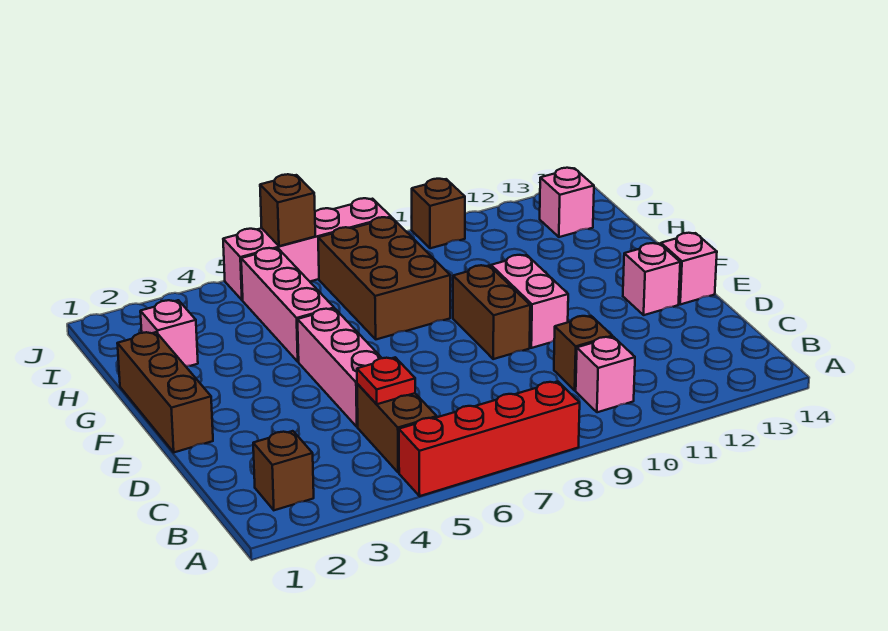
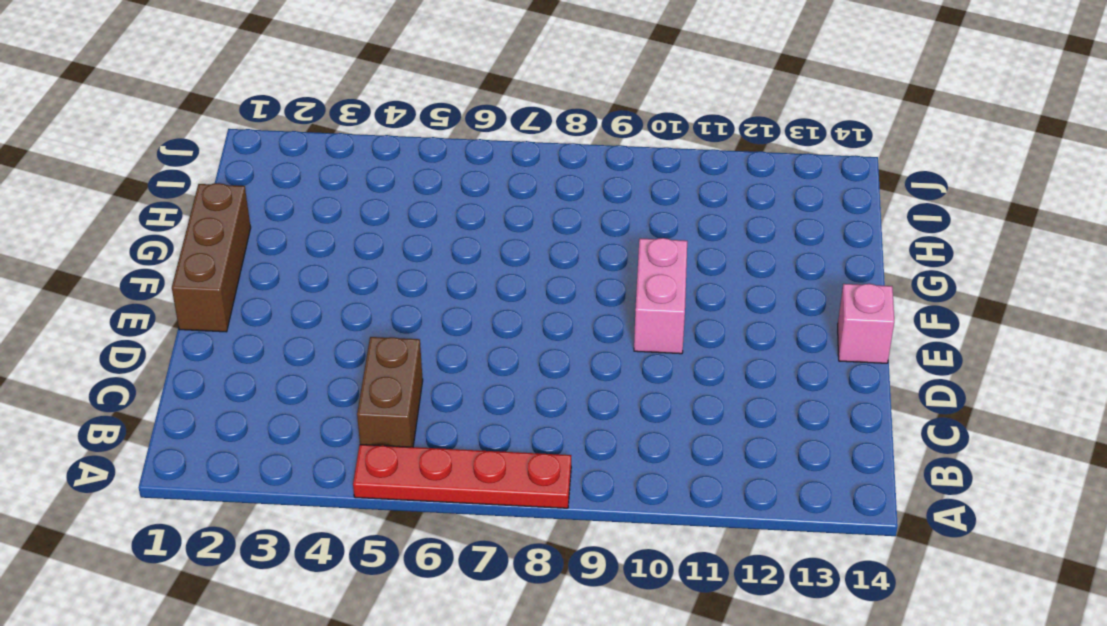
red 1x4 plate [353,445,571,508] -> red 1x4 brick [399,381,580,496]
none -> brown 1x1 brick [253,431,314,510]
none -> pink 1x1 brick [576,337,635,412]
none -> brown 1x1 brick [554,316,612,390]

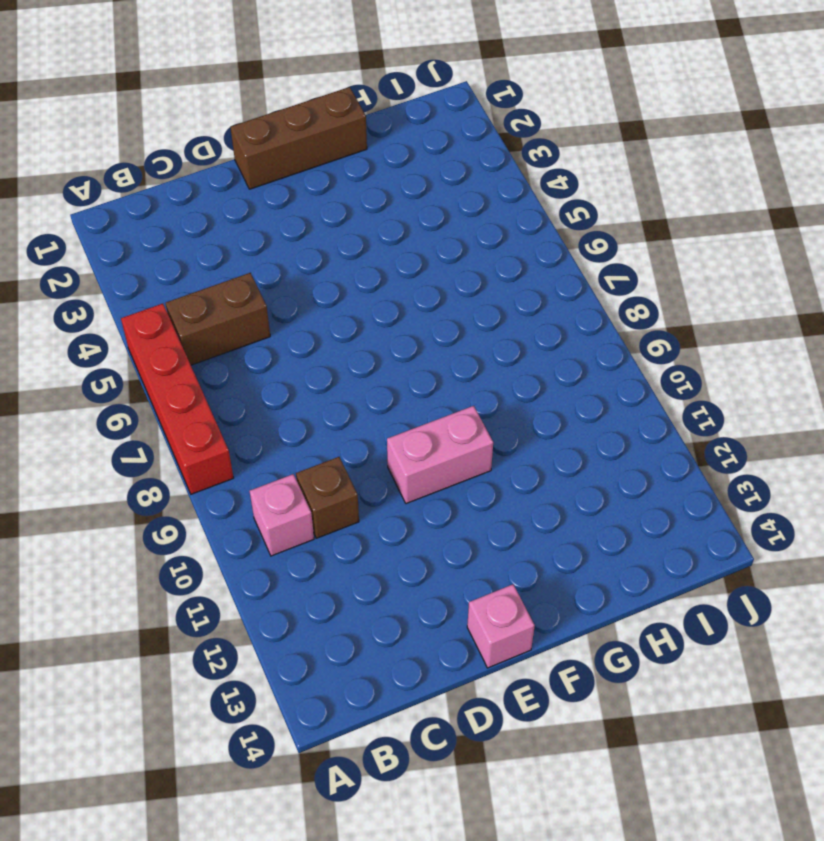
none -> brown 1x1 brick [253,431,314,510]
none -> pink 1x3 brick [297,309,381,427]
none -> brown 1x2 brick [453,265,530,359]

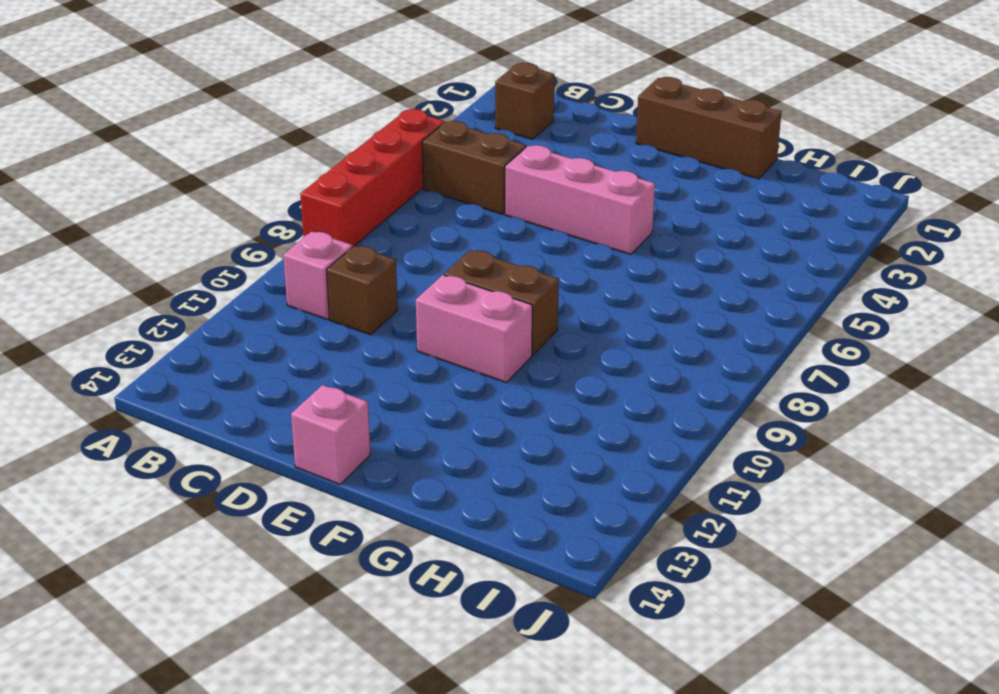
none -> pink 1x1 brick [623,243,680,315]
none -> pink 1x3 brick [241,248,334,362]
none -> brown 2x3 brick [318,217,450,339]

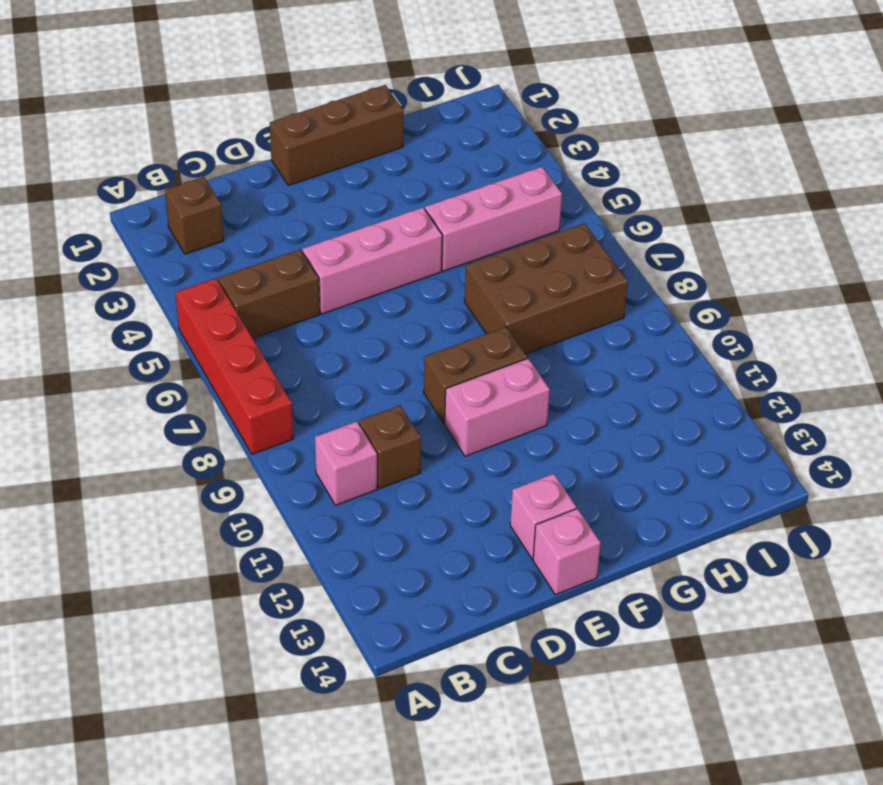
none -> pink 1x1 brick [140,300,198,366]
none -> pink 1x1 brick [540,168,594,237]
none -> pink 1x4 brick [223,198,391,300]

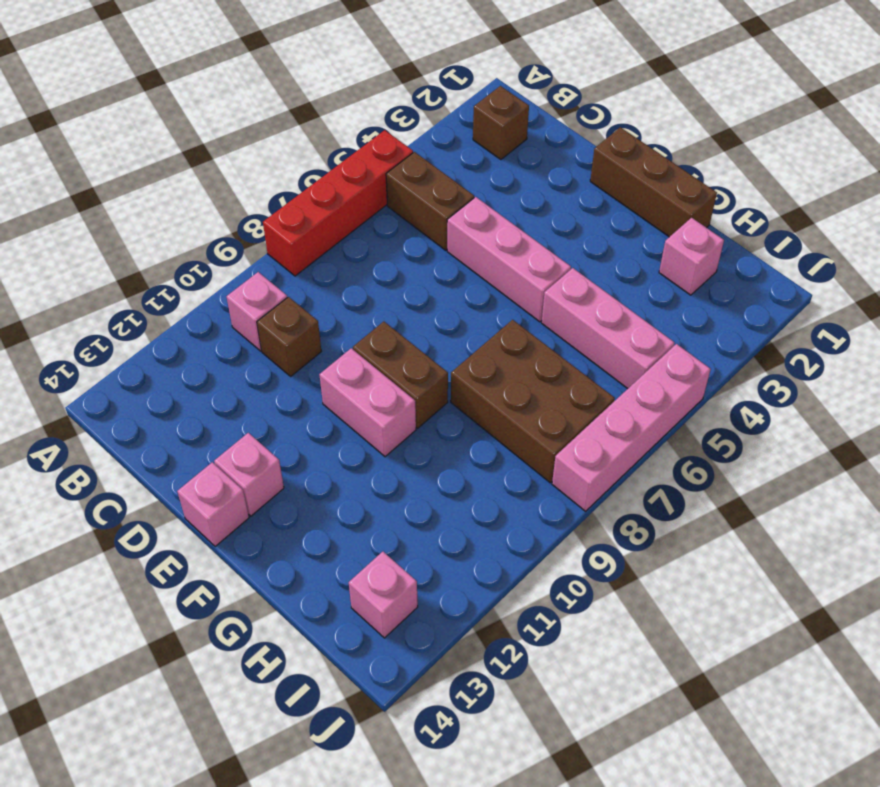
none -> brown 1x1 brick [412,179,465,248]
none -> red 1x1 plate [357,357,415,404]
none -> brown 1x1 brick [260,174,315,246]

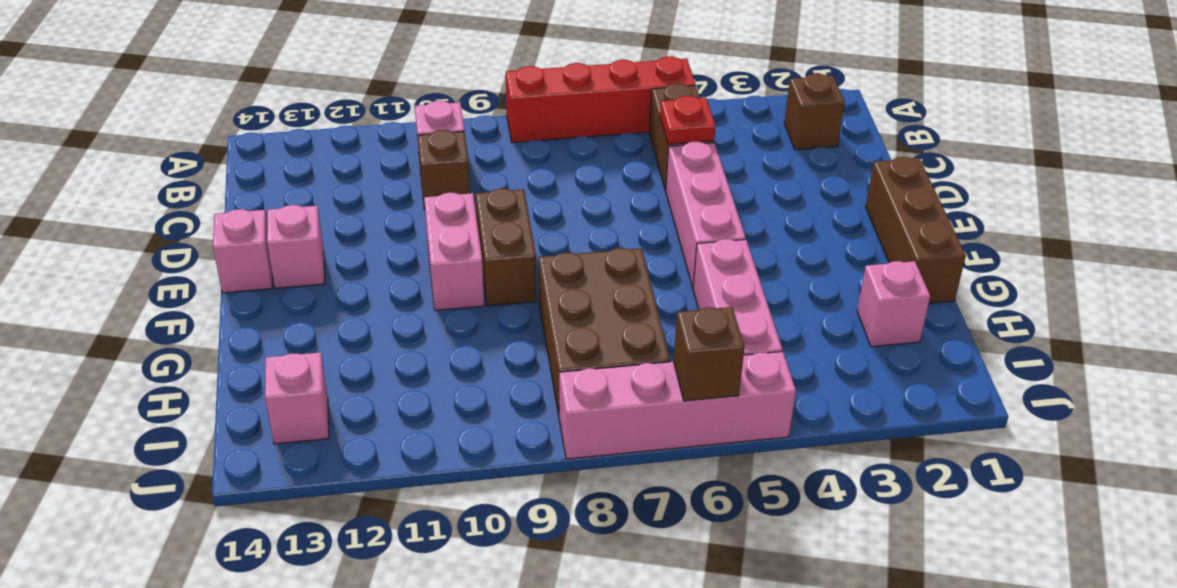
none -> brown 1x1 brick [412,179,465,248]

